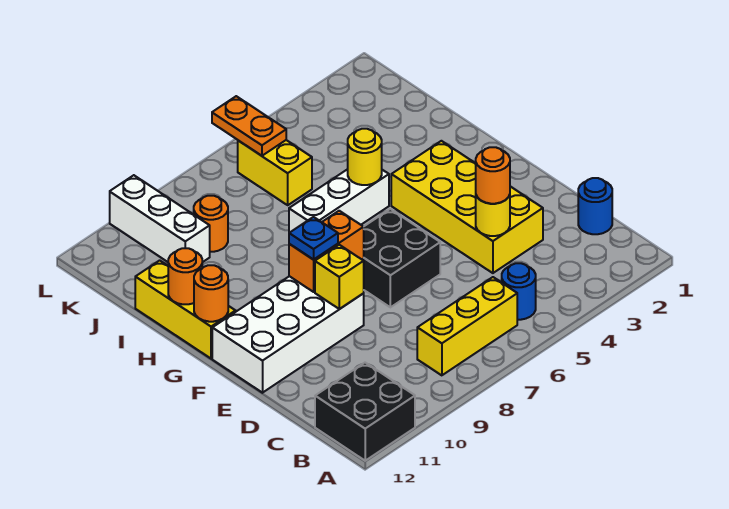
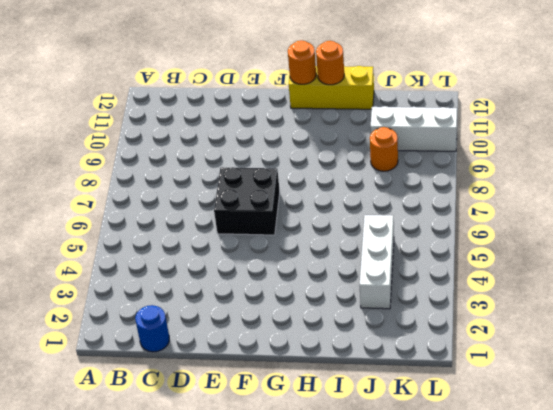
white 1x3 brick [360,215,394,309] -> white 1x3 brick moved to [289,169,389,233]
none -> black 2x2 brick [315,363,415,461]
none -> blue 1x1 round brick [502,263,536,320]
none -> yellow 1x3 brick [417,277,517,375]

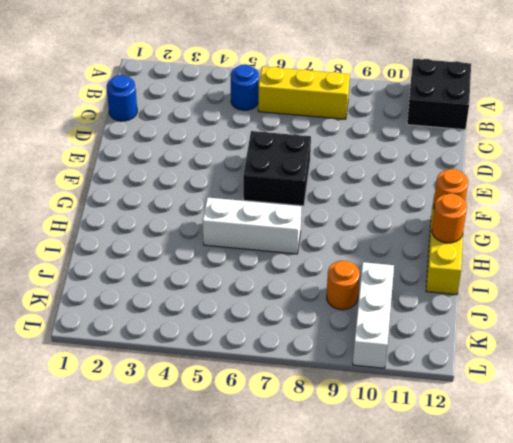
none -> yellow 2x4 brick [391,141,543,273]
none -> white 2x4 brick [212,276,364,393]
none -> yellow 1x2 brick [238,140,312,205]

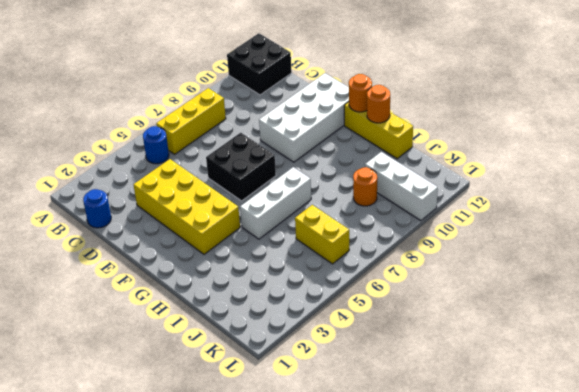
none -> yellow 1x1 round brick [476,195,510,236]
none -> yellow 1x1 brick [315,245,364,309]
none -> orange 1x2 brick [289,211,364,292]

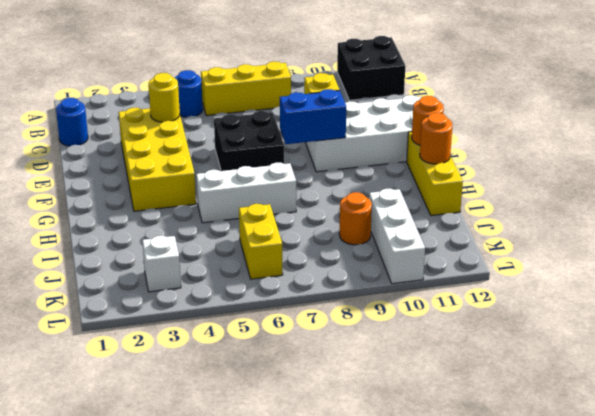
blue 1x2 brick [280,89,346,144] -> orange 1x2 brick [289,211,364,292]
white 1x1 brick [142,236,181,292] -> none
none -> yellow 1x1 round brick [348,129,382,185]
none -> orange 1x2 plate [212,96,286,156]
none -> orange 1x1 round brick [476,147,510,204]

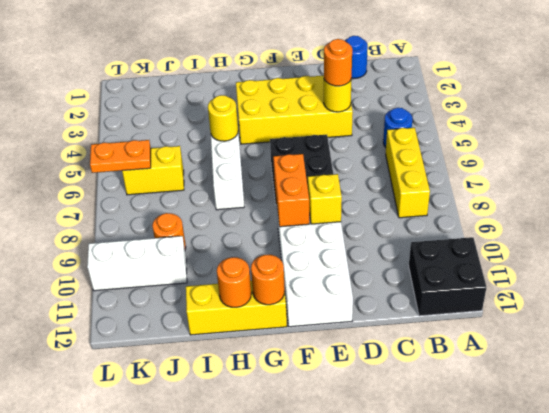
none -> blue 1x1 plate [289,217,338,260]

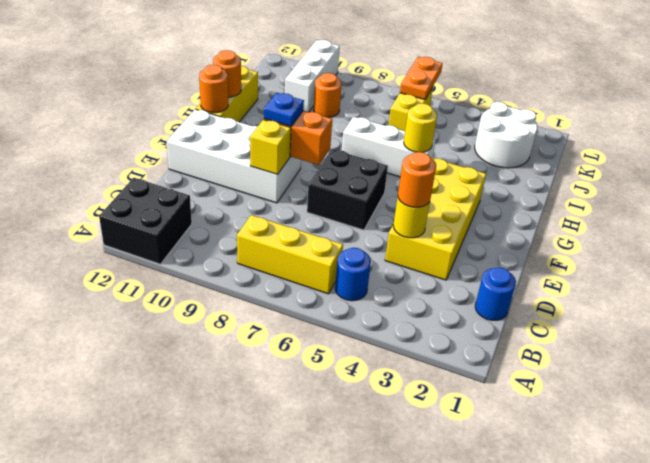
white 2x2 round brick [475,102,537,168] -> none

